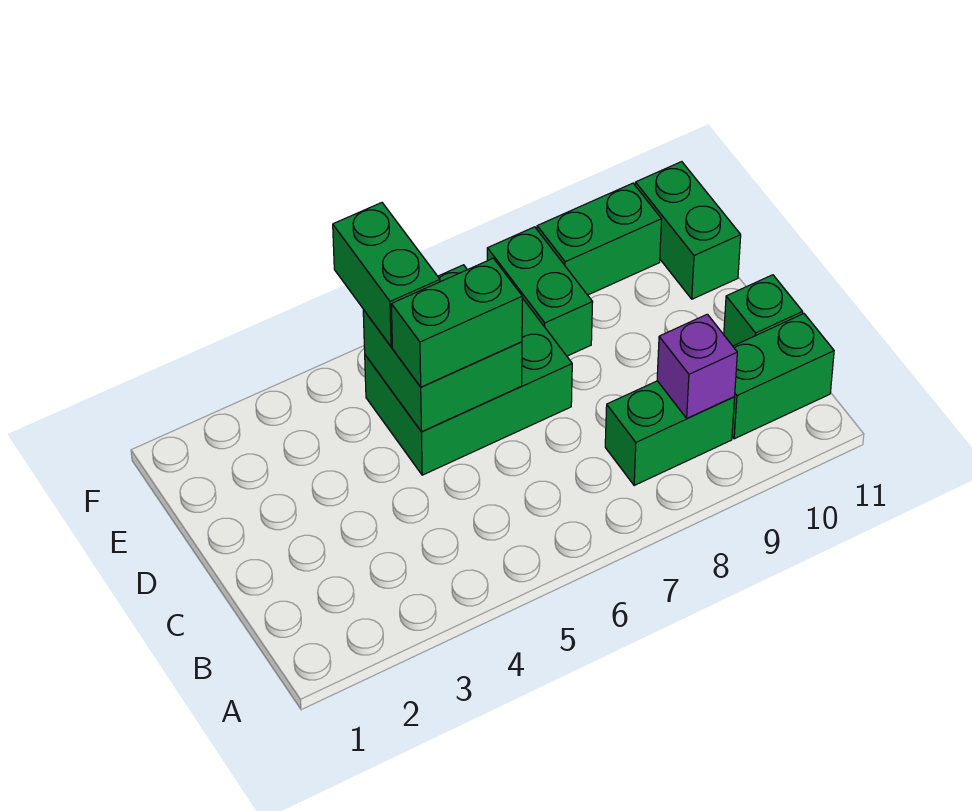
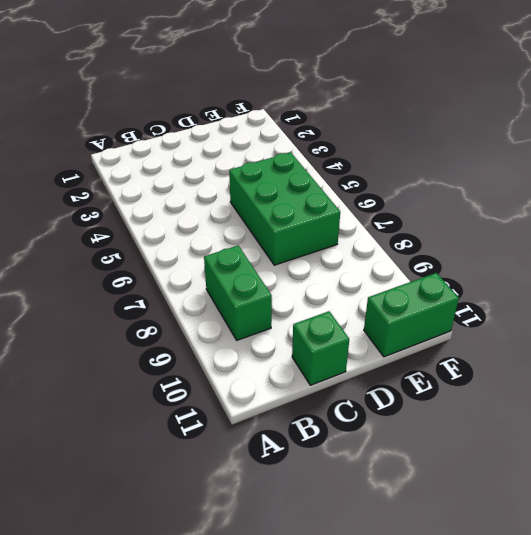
none -> green 1x2 brick [732,314,834,439]
none -> green 1x2 brick [487,227,593,356]

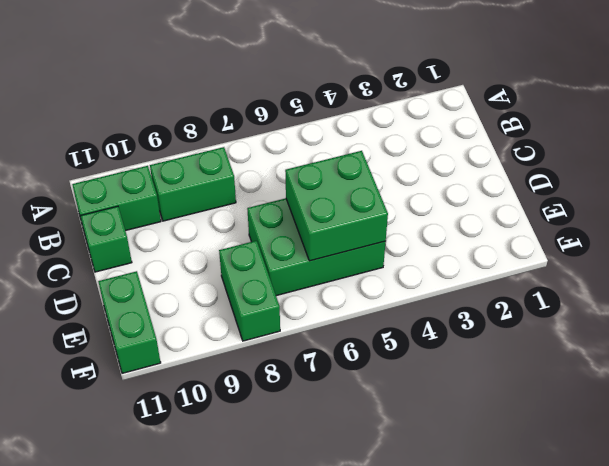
none -> green 1x2 brick [537,183,661,295]
none -> purple 1x1 brick [657,314,737,418]

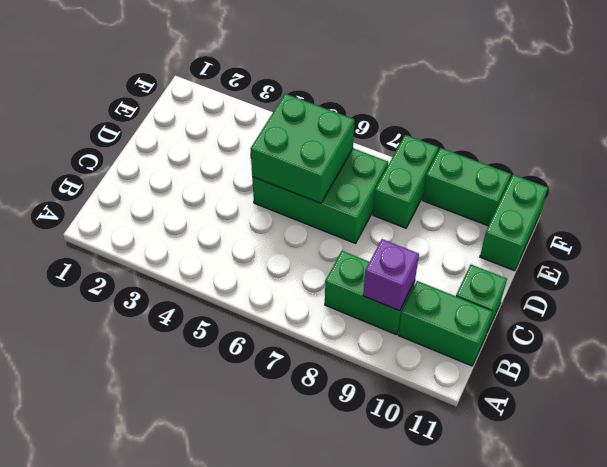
none -> green 1x2 brick [391,258,522,387]
none -> green 1x2 brick [333,203,440,347]

